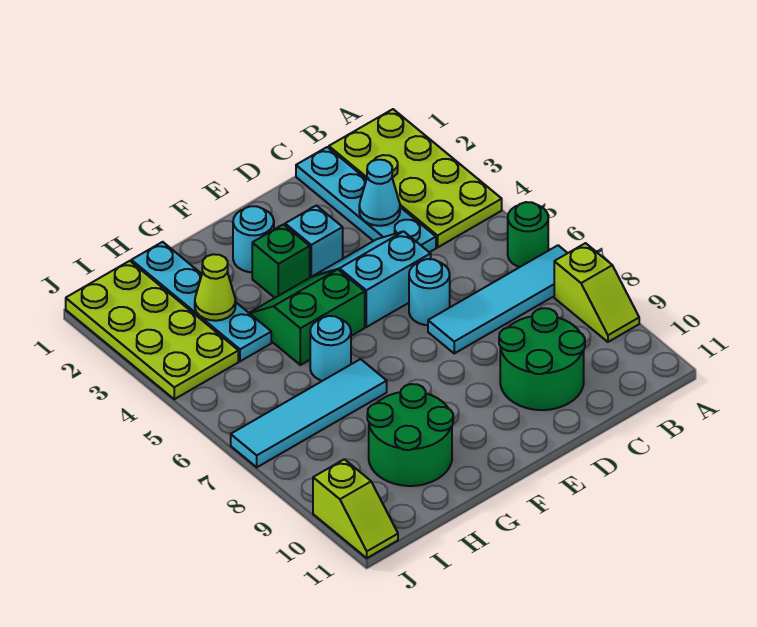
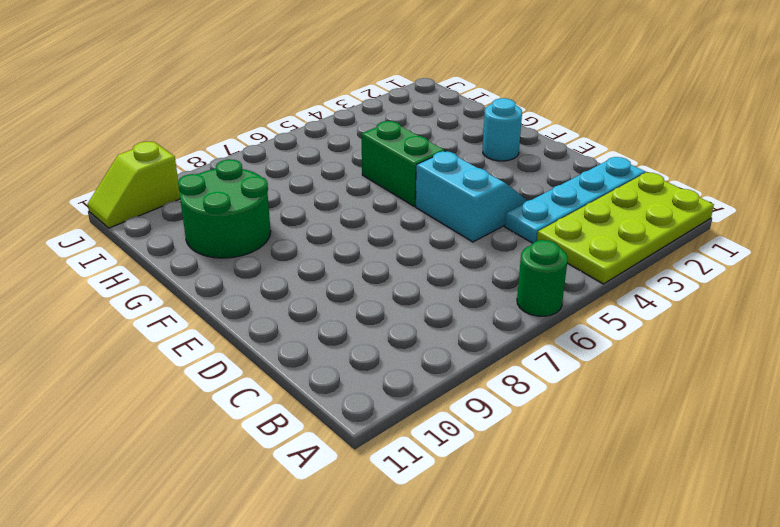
none -> cyan 1x4 tile [428,245,567,353]
none -> lime 1x2 slope [554,243,639,342]
none -> green 2x2 round brick [499,308,585,410]

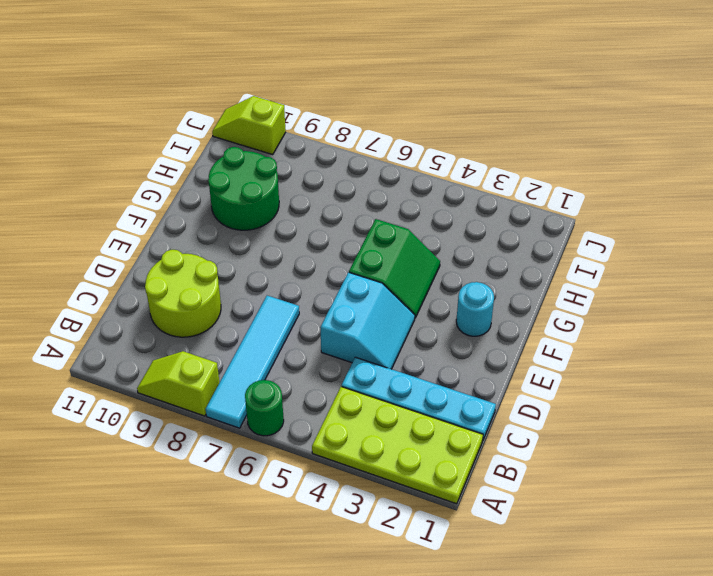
lime 2x2 round brick [145,250,221,337] -> green 2x2 round brick [499,308,585,410]
none -> cyan 1x1 round brick [409,259,450,325]
none -> cyan 1x1 brick [285,206,343,277]
none -> green 1x1 brick [252,225,310,298]

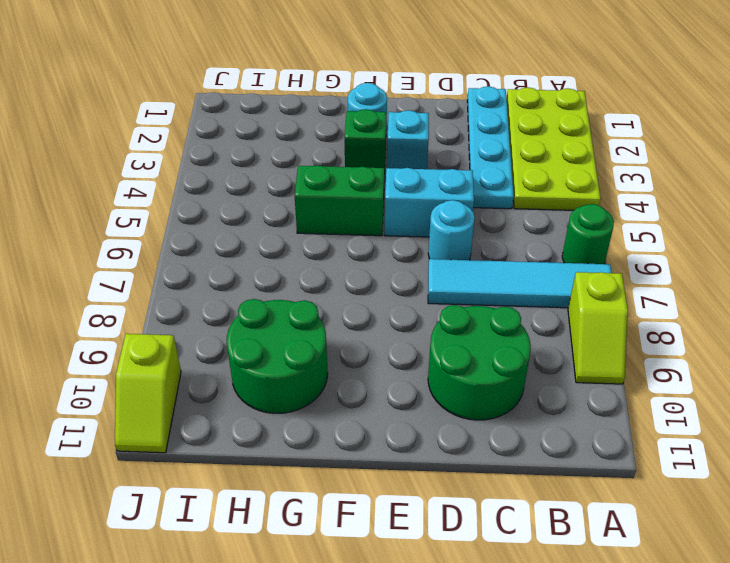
none -> cyan 1x1 round brick [310,316,351,381]
none -> cyan 1x4 tile [231,359,387,467]
none -> cyan 1x4 plate [131,242,271,361]

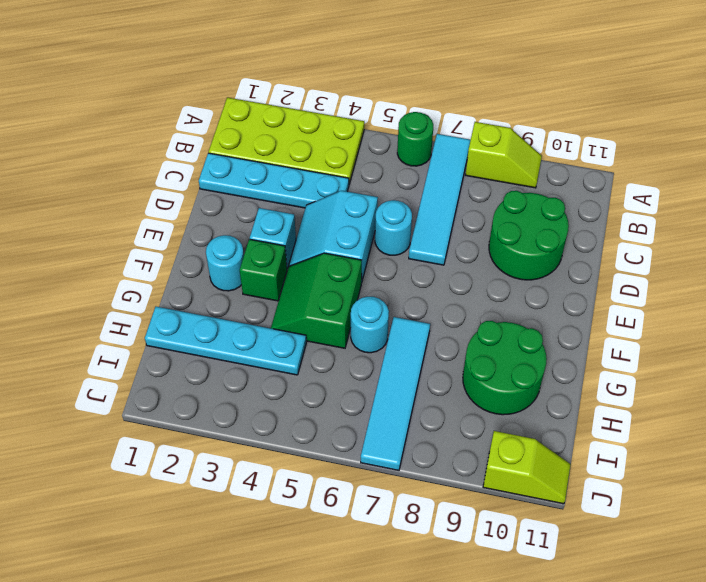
none -> lime 2x4 plate [66,261,238,399]
none -> cyan 1x1 cone [359,160,400,226]
none -> lime 1x1 cone [195,254,236,321]

